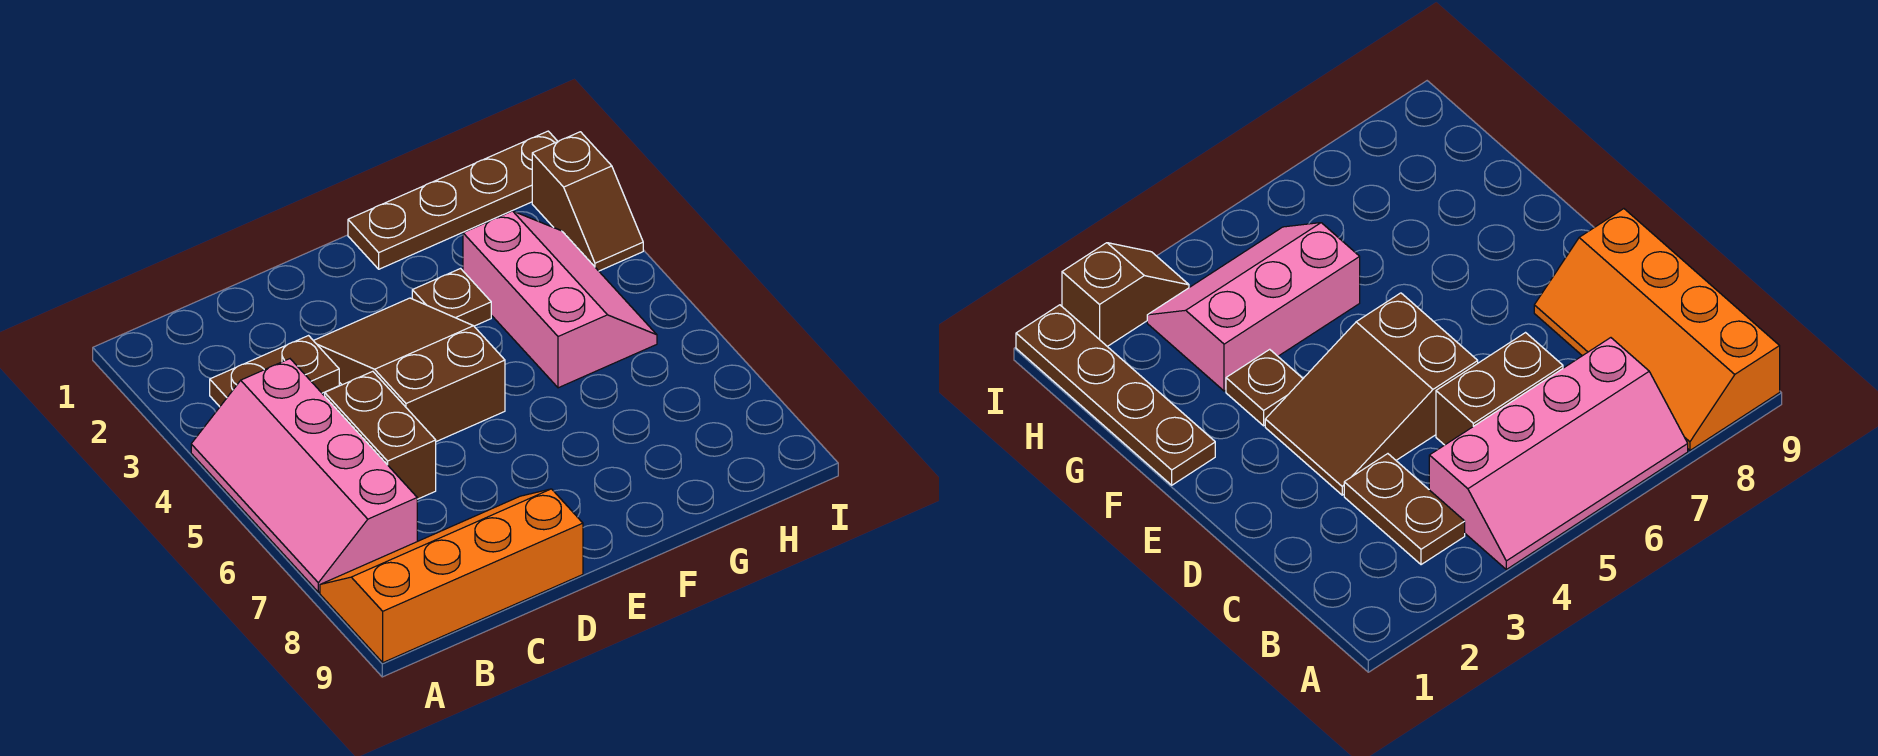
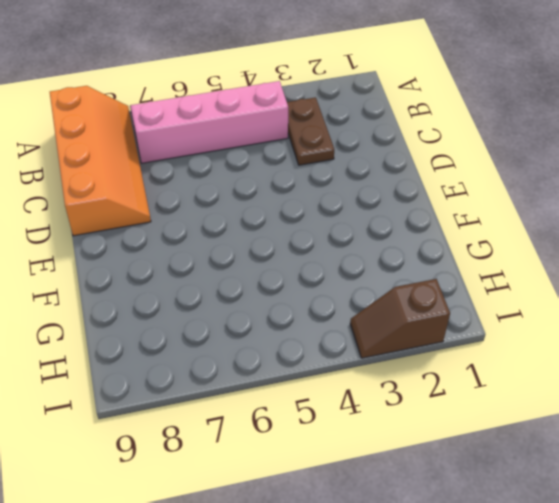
none -> brown 1x2 brick [325,371,436,499]
none -> brown 2x3 slope [314,298,505,442]

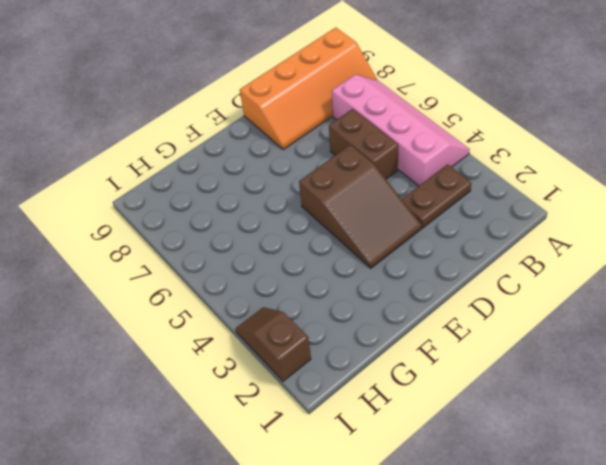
none -> brown 1x4 plate [348,131,558,269]
none -> brown 1x1 plate [412,269,491,326]

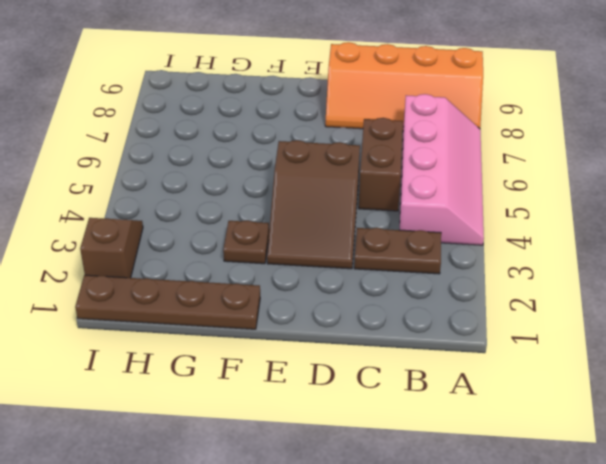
none -> pink 2x3 slope [463,211,657,388]

